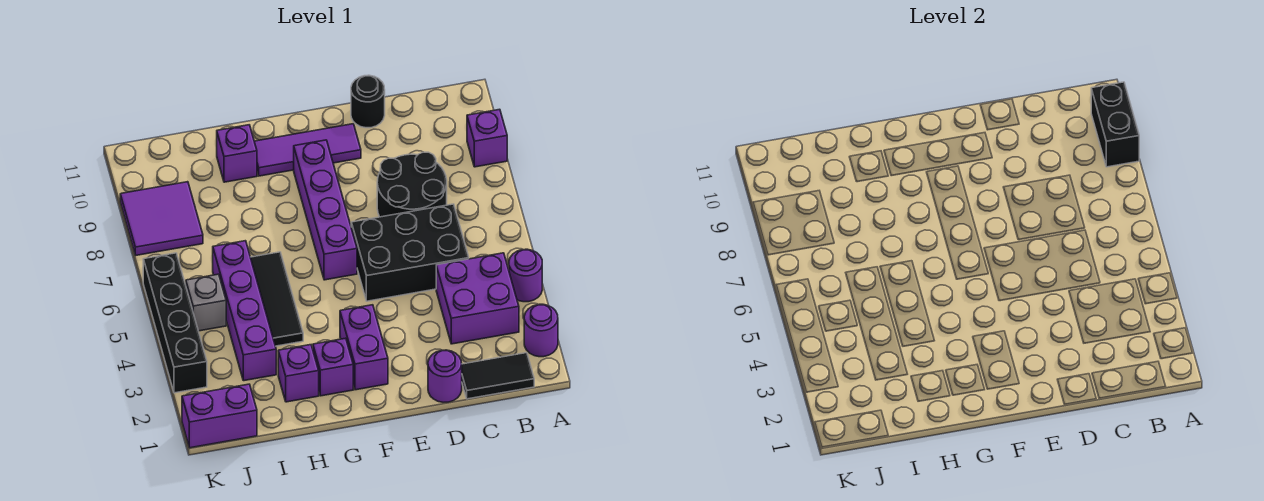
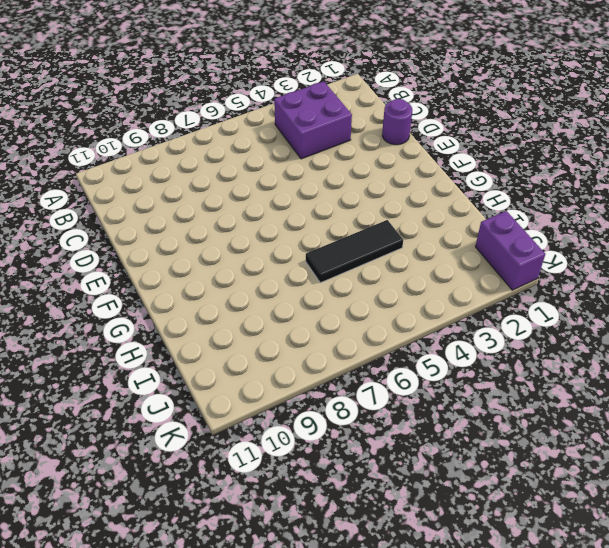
none -> purple 1x1 round brick [524,304,558,357]
none -> purple 1x1 round brick [509,249,542,302]
none -> purple 1x1 brick [467,109,507,167]

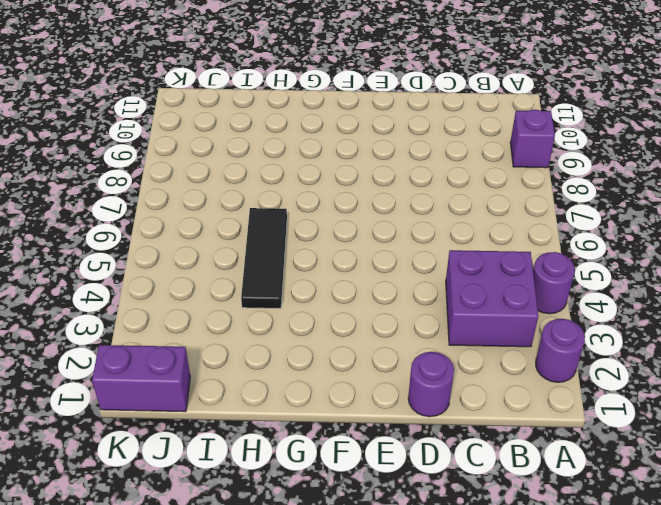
none -> black 1x2 tile [462,353,534,399]
none -> black 2x3 brick [351,204,469,301]
none -> black 2x2 round brick [377,152,447,217]

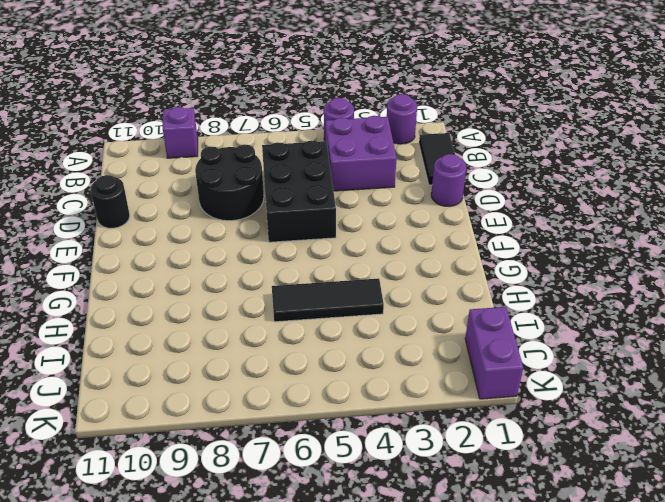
none -> purple 1x3 tile [254,124,361,176]
none -> purple 1x2 brick [340,305,388,390]
none -> purple 1x4 brick [294,140,357,280]

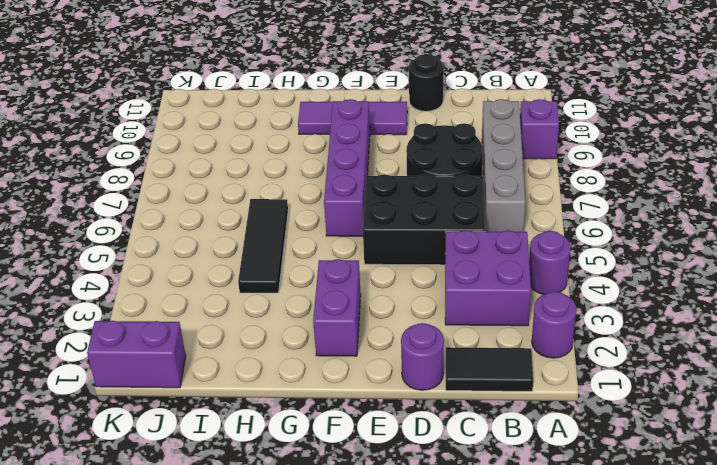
grey 1x4 brick [482,99,525,232] -> none
none -> purple 1x1 brick [313,338,353,396]
none -> purple 1x1 brick [278,345,319,402]
none -> purple 1x1 brick [217,125,257,182]

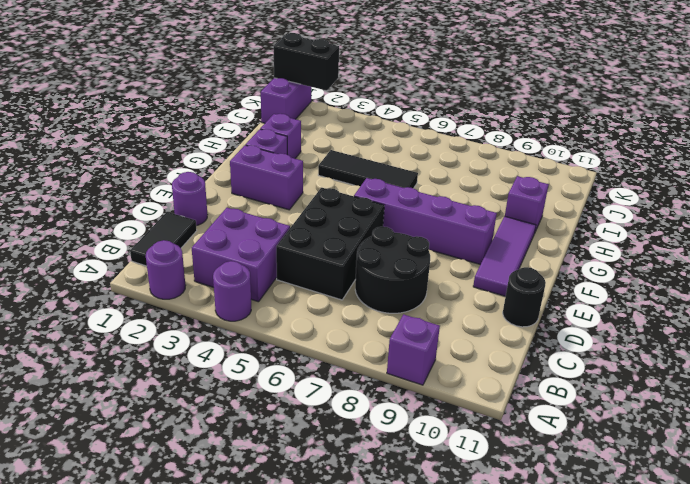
black 1x2 brick [274,33,339,91] -> black 1x2 brick moved to [1091,82,1139,167]
none -> purple 1x4 brick [213,241,276,381]
none -> grey 1x1 brick [186,274,226,331]
none -> purple 2x2 tile [120,182,203,255]

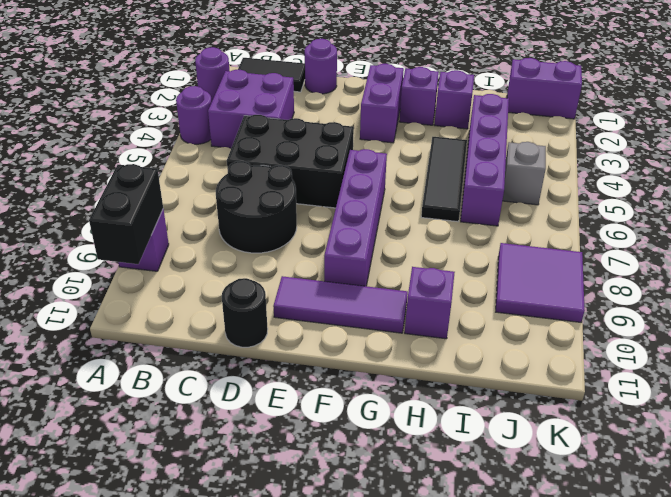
none -> black 1x4 brick [143,253,207,393]

